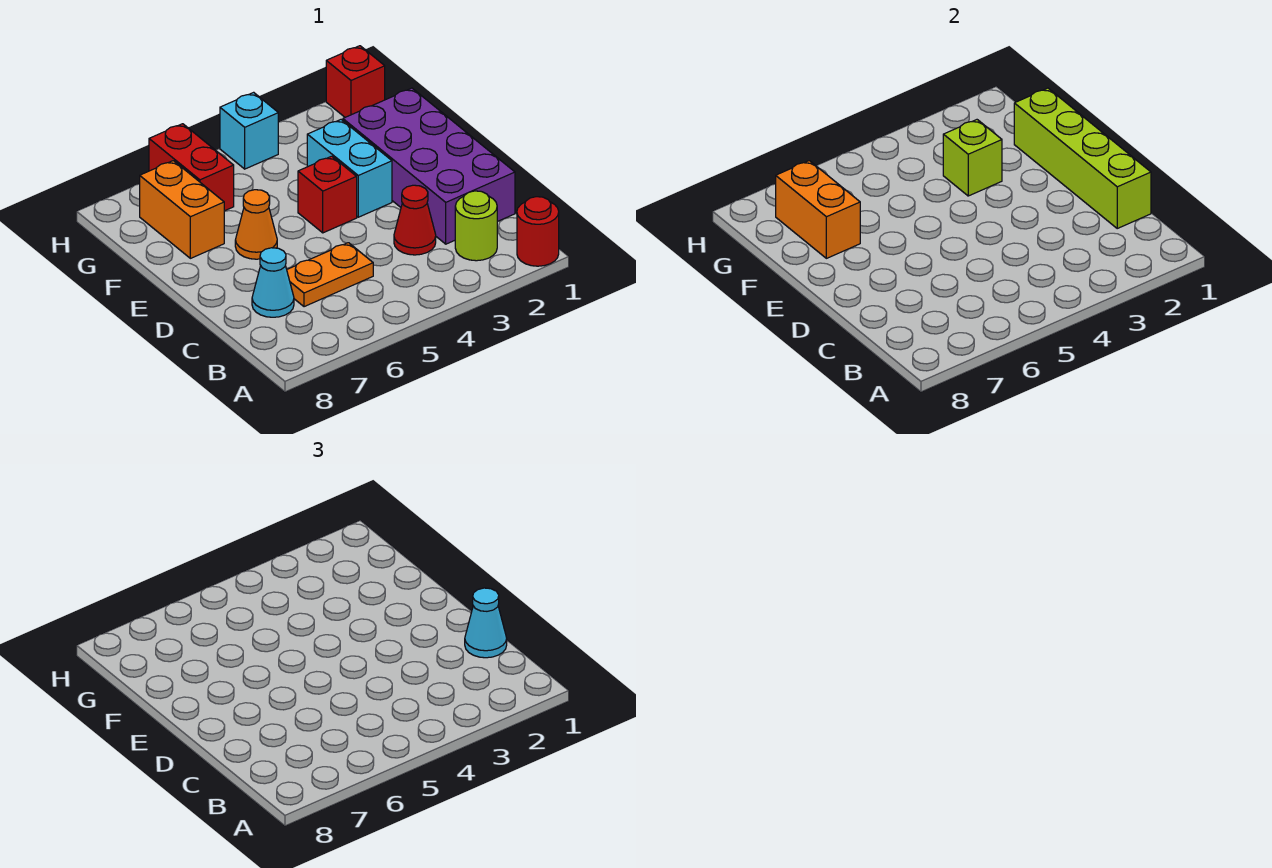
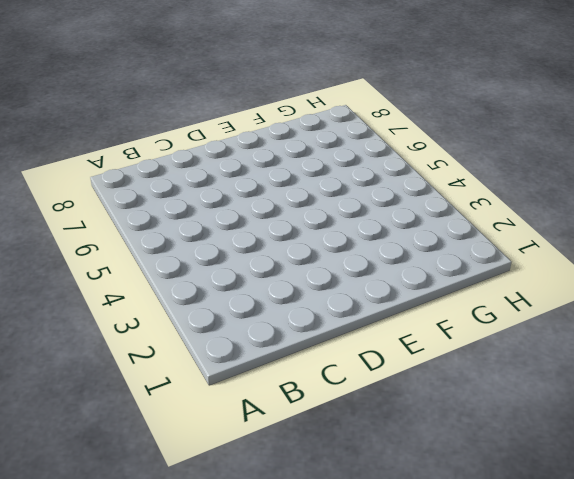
none -> red 1x1 round brick [517,197,559,266]
none -> lime 1x1 round brick [455,191,497,261]
none -> purple 2x4 brick [343,88,515,244]

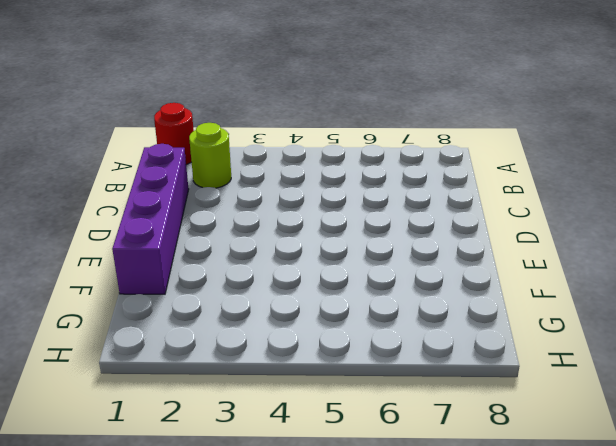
purple 1x4 brick [112,144,189,294] -> purple 2x4 brick [343,88,515,244]
none -> red 1x1 cone [394,185,436,255]
none -> orange 1x2 plate [287,243,373,307]
none -> cyan 1x1 cone [252,248,294,317]

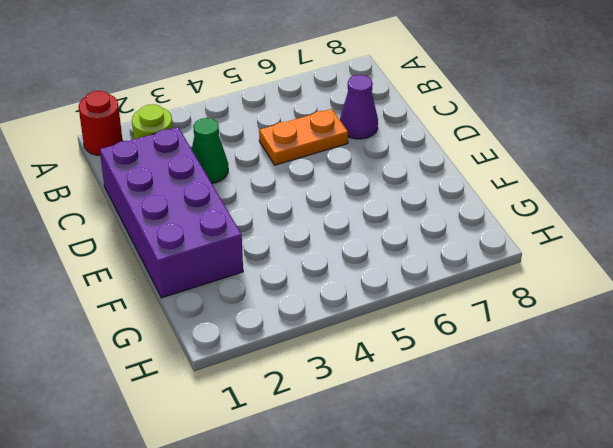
green 1x1 cone [192,118,228,183] -> red 1x1 cone [394,185,436,255]
purple 1x1 cone [340,75,378,139] -> cyan 1x1 cone [252,248,294,317]
none -> cyan 1x2 brick [307,120,392,217]
none -> red 1x1 brick [298,156,357,233]
none -> orange 1x1 cone [235,190,277,259]

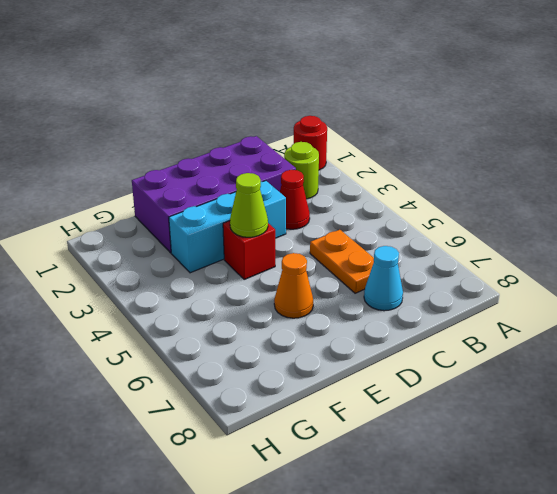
cyan 1x3 brick [169,181,286,273] -> cyan 1x2 brick [307,120,392,217]
lime 1x1 cone [230,173,268,237] -> none
none -> orange 1x2 brick [140,161,224,258]
none -> red 1x2 brick [149,124,234,211]
none -> red 1x1 brick [326,46,385,117]

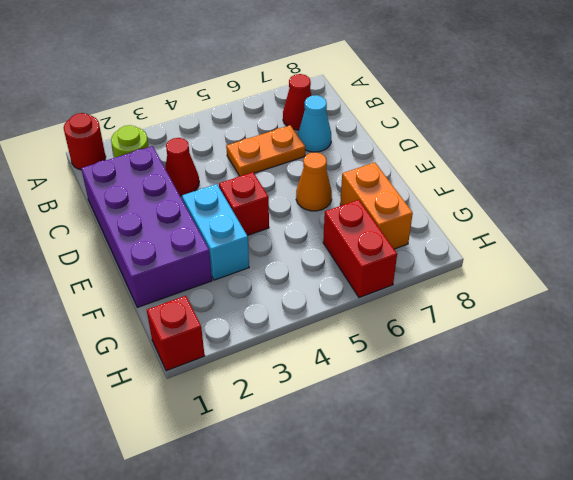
red 1x1 cone [283,74,312,130] -> none
none -> cyan 1x1 brick [220,92,278,169]
none -> lime 1x4 brick [1014,88,1151,228]
none -> lime 1x1 brick [943,120,1002,196]

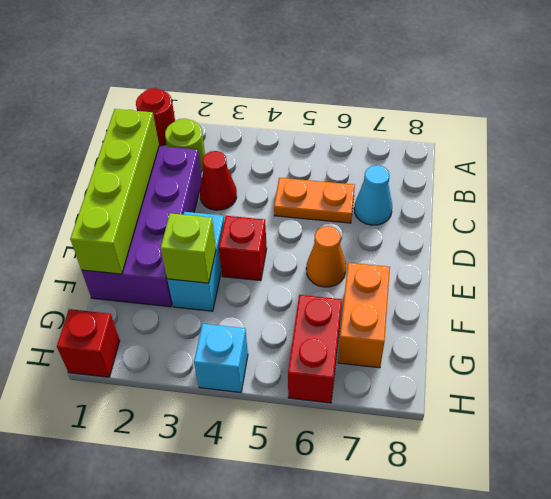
none -> orange 1x2 brick [776,161,860,258]
none -> cyan 1x1 cone [465,588,507,658]

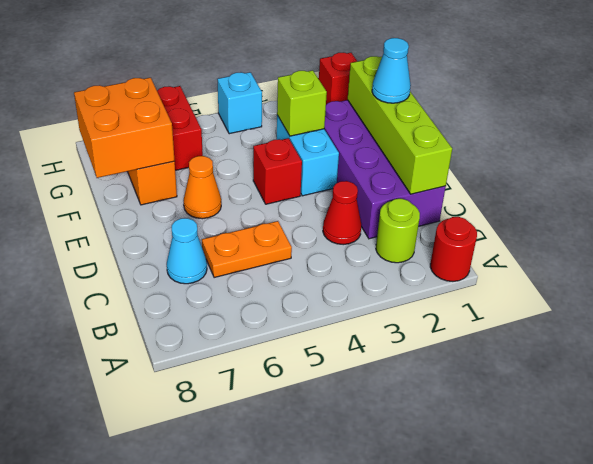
cyan 1x1 cone [372,38,411,103] -> cyan 1x1 cone moved to [465,588,507,658]
orange 2x2 brick [74,78,175,178] -> orange 1x2 brick [776,161,860,258]

